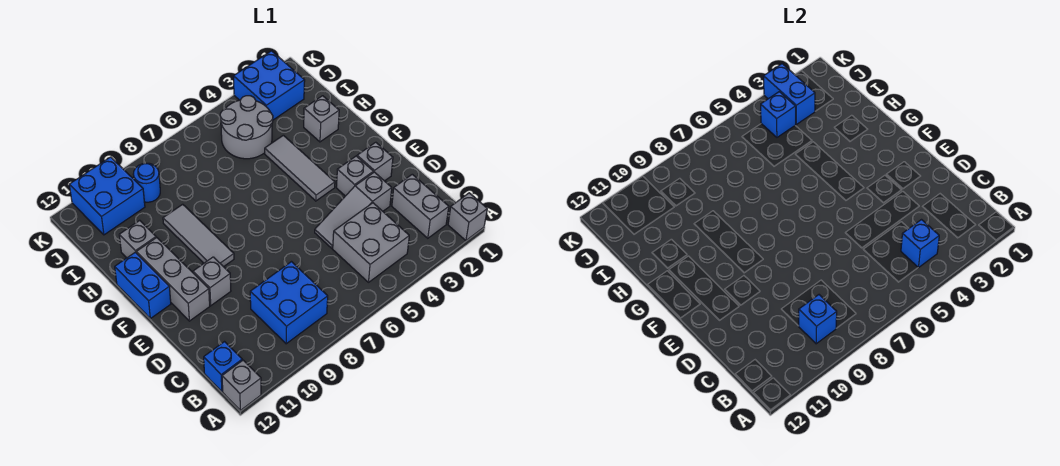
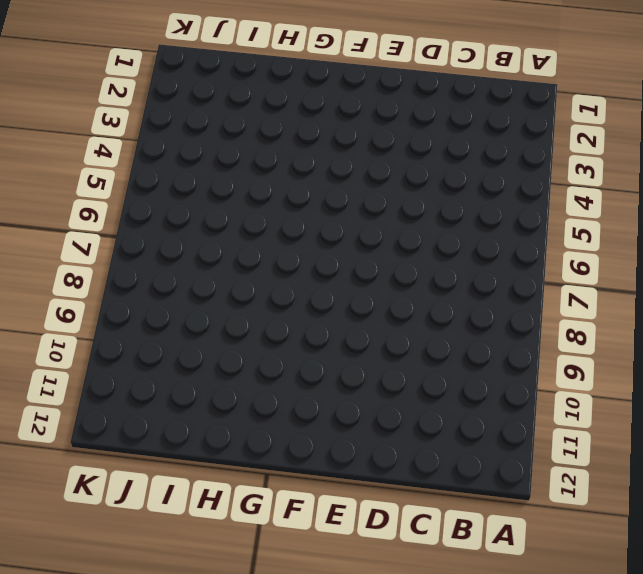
none -> grey 1x1 brick [448,193,487,240]
none -> grey 1x1 brick [222,360,261,410]
none -> grey 1x2 brick [392,174,449,238]

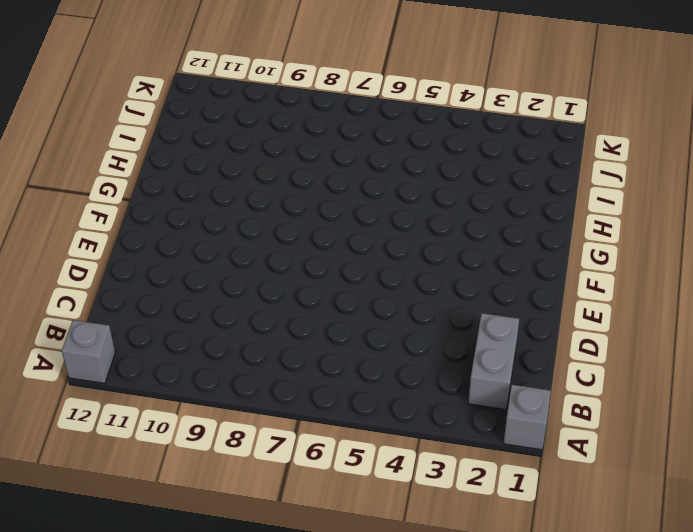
none -> grey 2x2 brick [333,203,409,282]
none -> blue 2x2 brick [250,262,328,344]
none -> blue 1x1 brick [204,342,242,391]

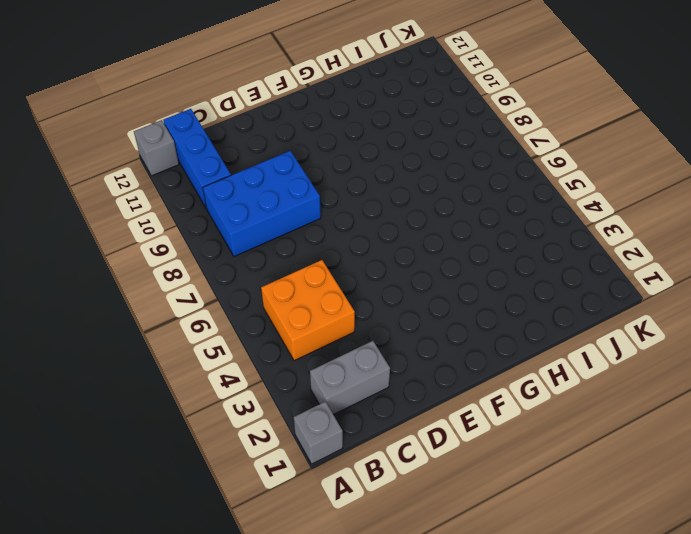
orange 2x2 brick [261,260,355,361] -> grey 2x2 brick [333,203,409,282]
blue 2x3 brick [203,151,321,256] -> blue 2x2 brick [250,262,328,344]
blue 1x3 brick [164,109,231,209] -> blue 1x1 brick [204,342,242,391]
none -> grey 1x3 slope [315,172,392,248]
none -> grey 1x1 brick [357,142,393,181]
none -> grey 1x1 brick [336,156,373,196]

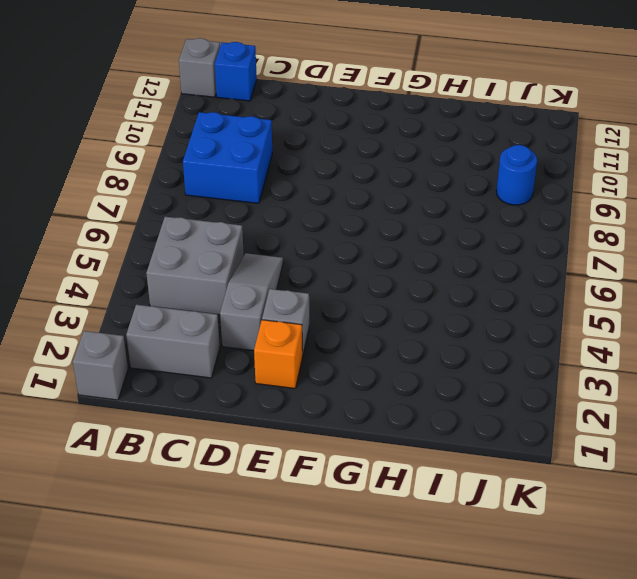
orange 1x1 brick [254,320,302,388] -> grey 1x1 brick [357,142,393,181]
none -> grey 1x1 brick [193,257,231,306]
none -> grey 1x3 brick [136,238,210,321]
none -> grey 1x3 tile [265,135,335,201]

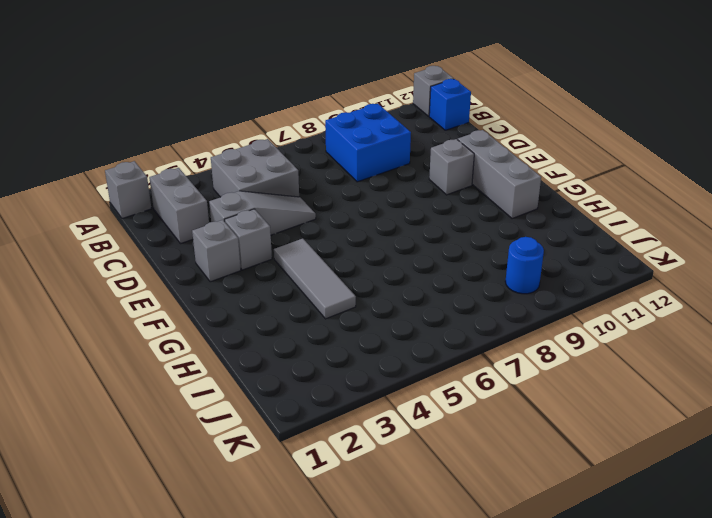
none -> grey 1x3 tile [163,204,234,267]
none -> blue 1x2 brick [115,252,171,319]
none -> grey 1x1 brick [304,96,339,142]

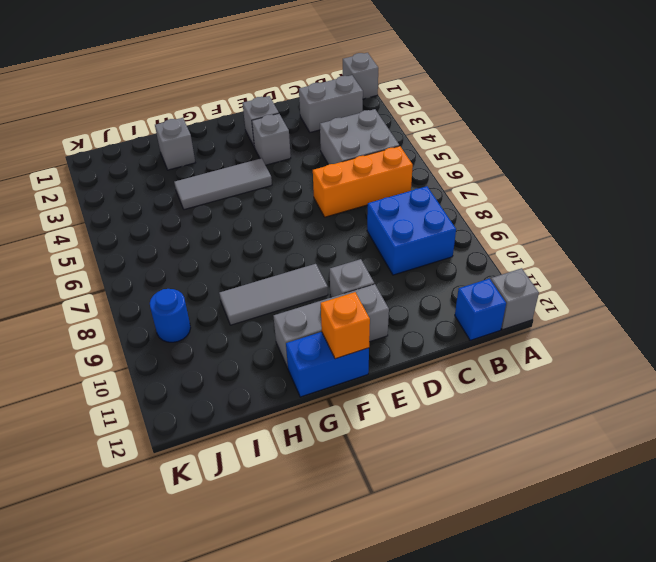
orange 1x3 brick [313,146,413,217] -> none
orange 1x1 brick [321,292,370,359] -> none
none -> grey 1x3 slope [315,172,392,248]
none -> grey 1x1 brick [119,220,156,258]
none -> grey 2x2 round brick [220,96,273,159]

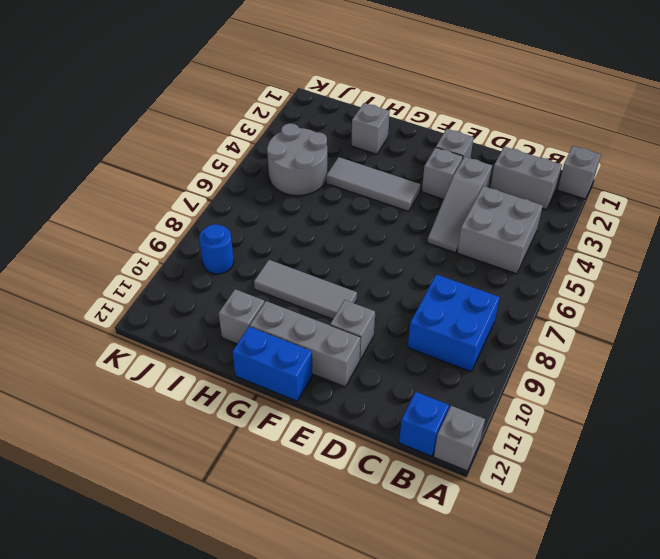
none -> blue 2x2 brick [234,51,305,120]
none -> blue 2x2 brick [69,157,145,235]
none -> blue 1x1 brick [901,220,939,268]

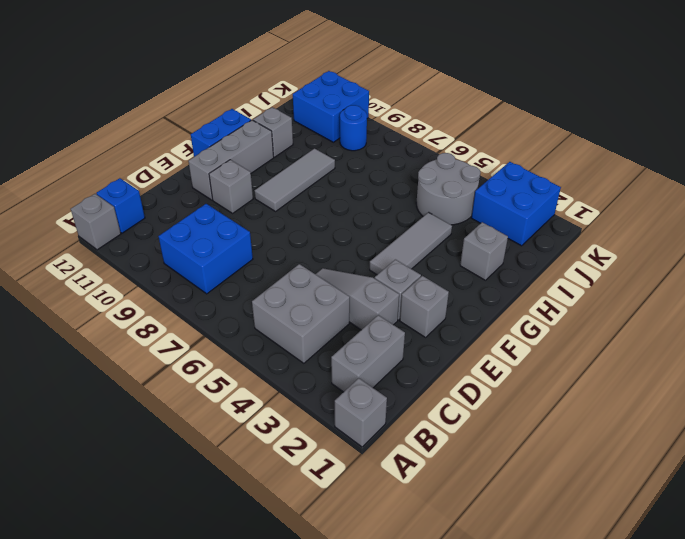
none -> blue 1x1 brick [901,220,939,268]
none -> blue 1x1 brick [799,295,837,344]
none -> blue 1x2 brick [764,64,815,124]

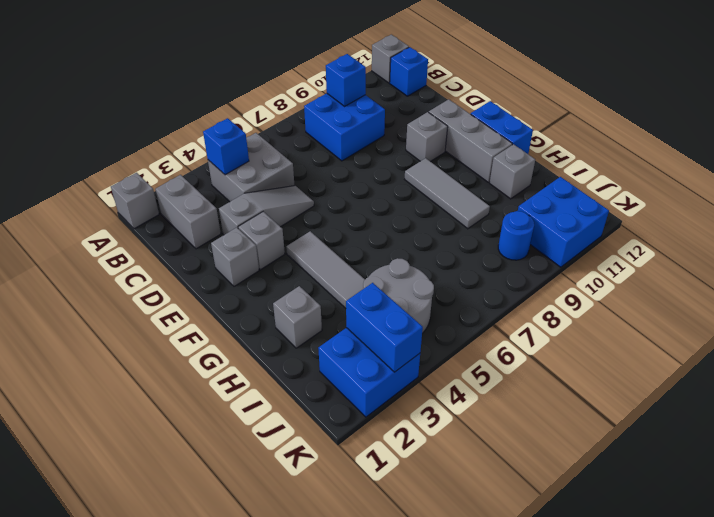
none -> blue 1x1 brick [761,92,796,137]

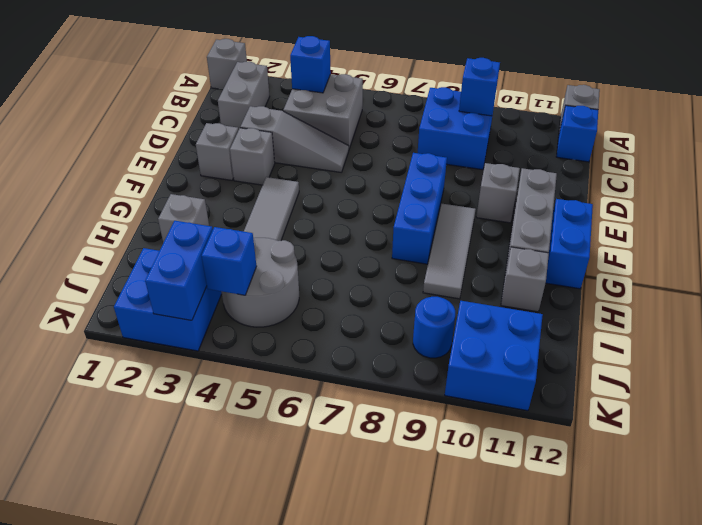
blue 1x3 brick [392,153,447,264] -> none

